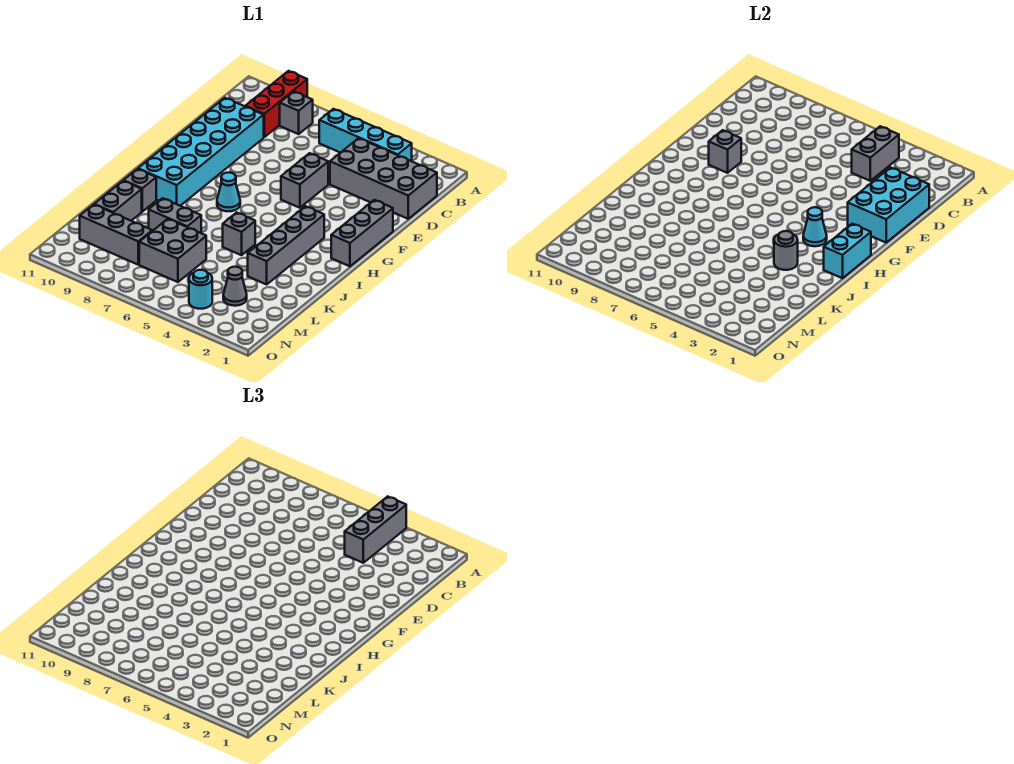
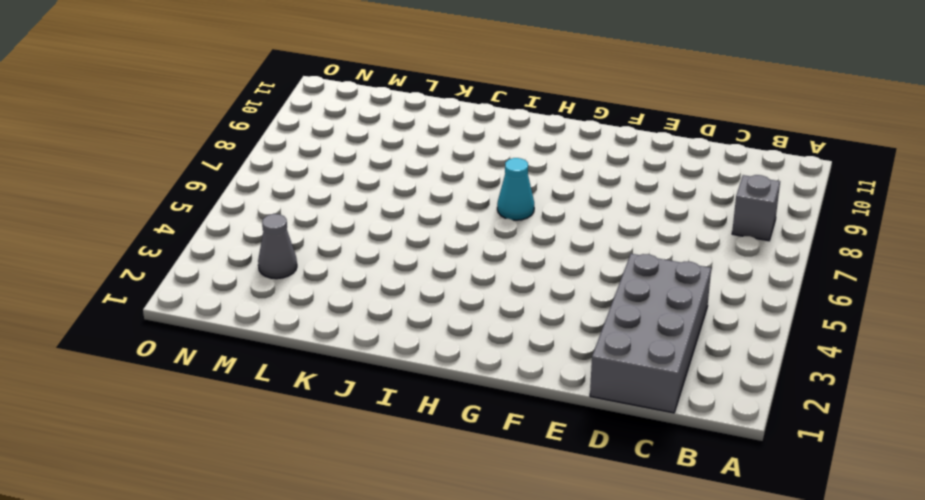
none -> red 1x3 brick [245,71,307,137]
none -> cyan 1x4 brick [319,109,412,161]
none -> cyan 2x6 brick [138,98,264,206]

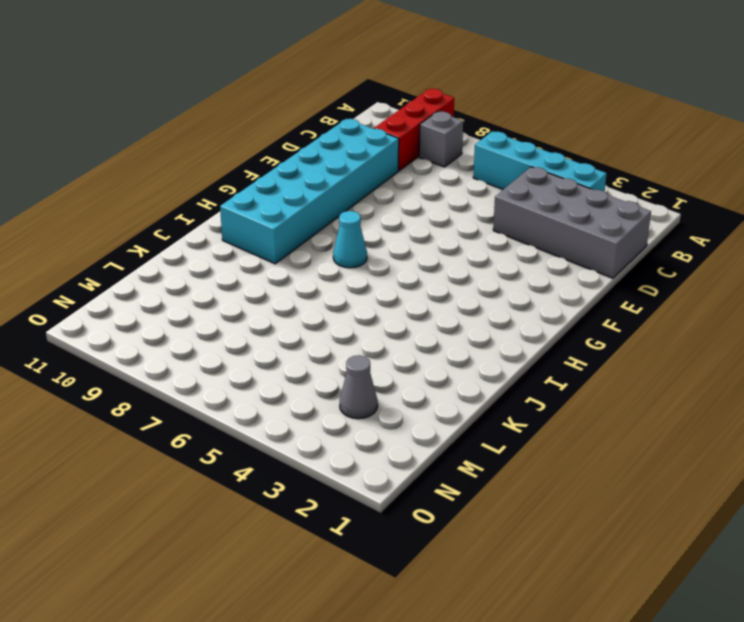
none -> grey 1x2 brick [281,153,328,208]
none -> grey 1x3 brick [331,200,393,266]
none -> grey 1x4 brick [248,206,324,284]

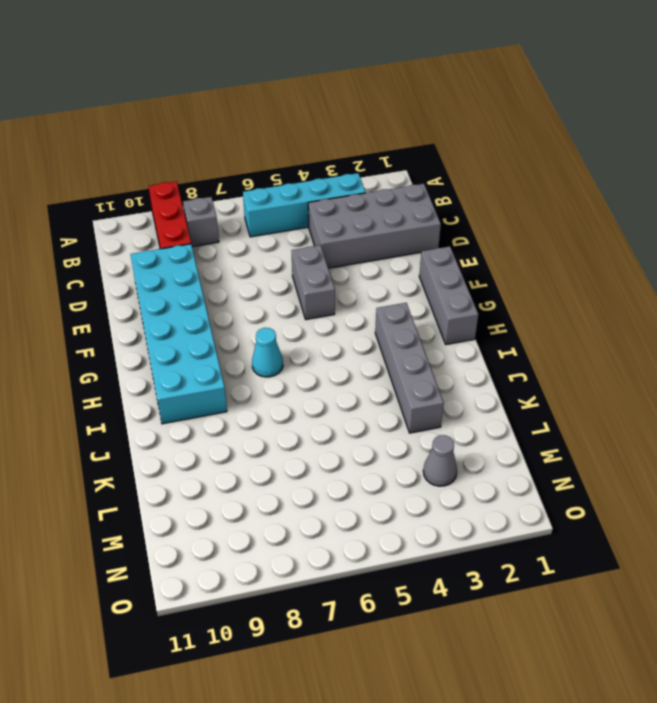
none -> grey 1x1 brick [223,212,255,255]
none -> grey 1x1 brick [124,169,156,212]
none -> grey 1x2 brick [149,198,201,233]

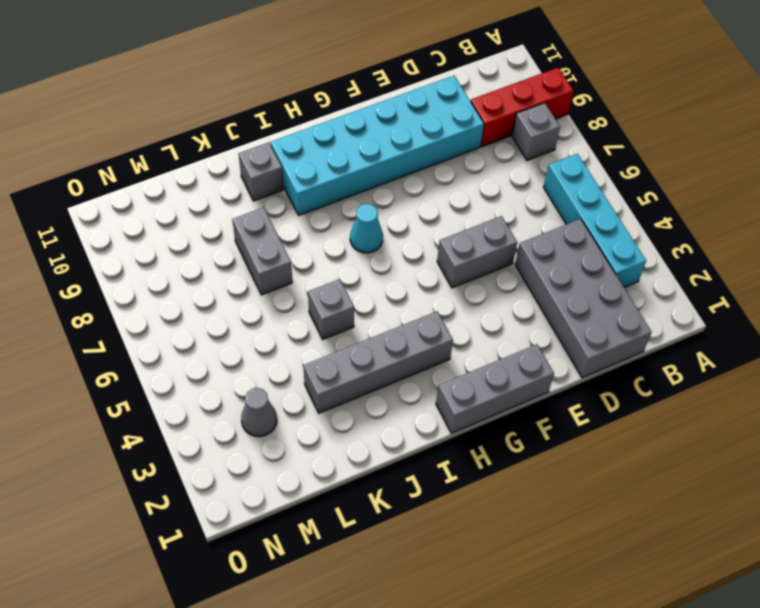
none -> grey 1x2 brick [94,181,142,221]
none -> grey 2x2 brick [139,219,206,282]
none -> grey 1x3 brick [80,205,152,264]

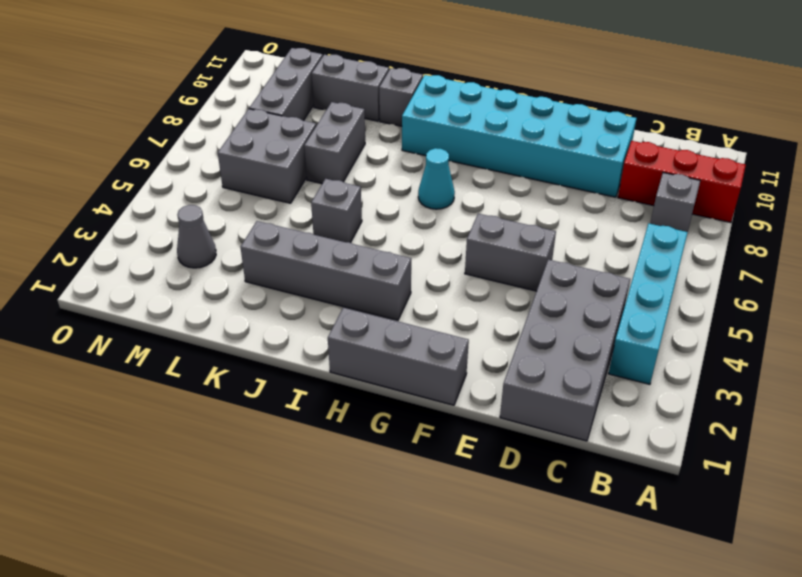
none -> cyan 1x1 round brick [189,270,212,309]
none -> grey 1x2 brick [852,126,899,181]
none -> cyan 2x3 brick [848,167,929,242]

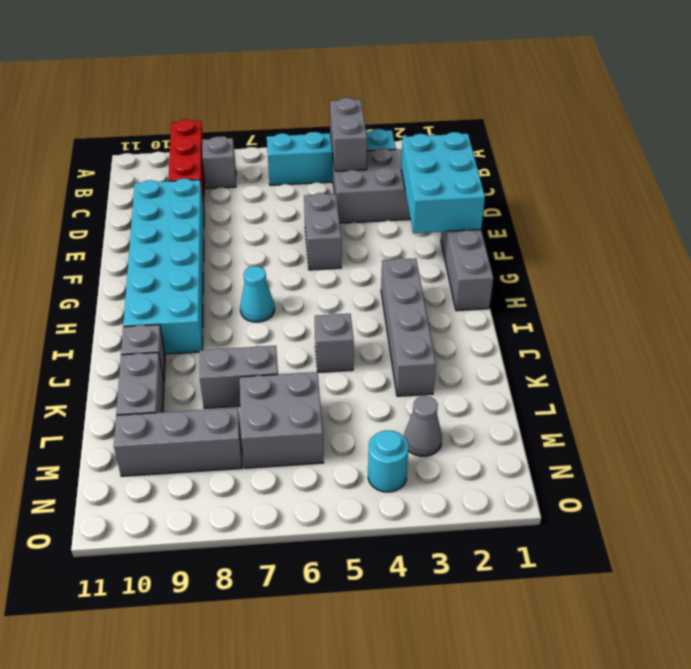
none -> grey 1x1 brick [709,130,741,173]
none -> cyan 1x2 brick [824,224,871,278]
none -> cyan 1x1 cone [803,207,827,246]

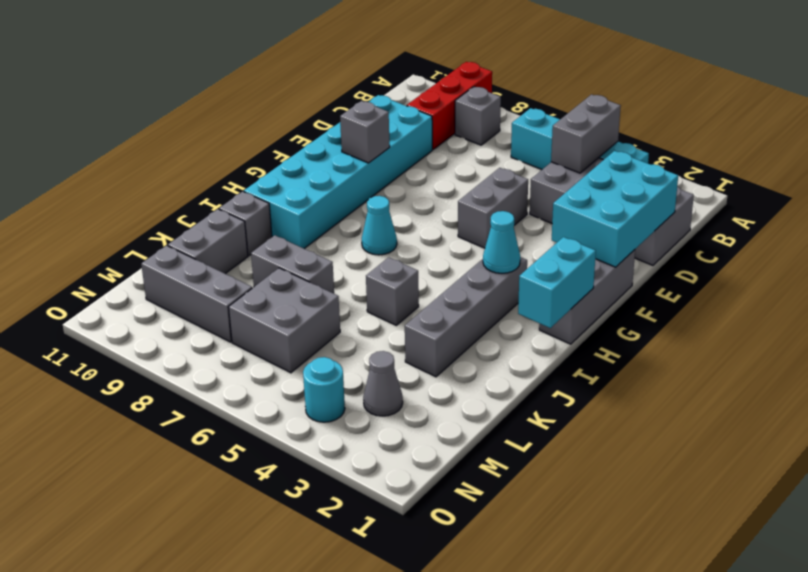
none -> grey 1x1 round brick [774,231,798,270]
none -> grey 1x3 brick [345,496,406,563]

